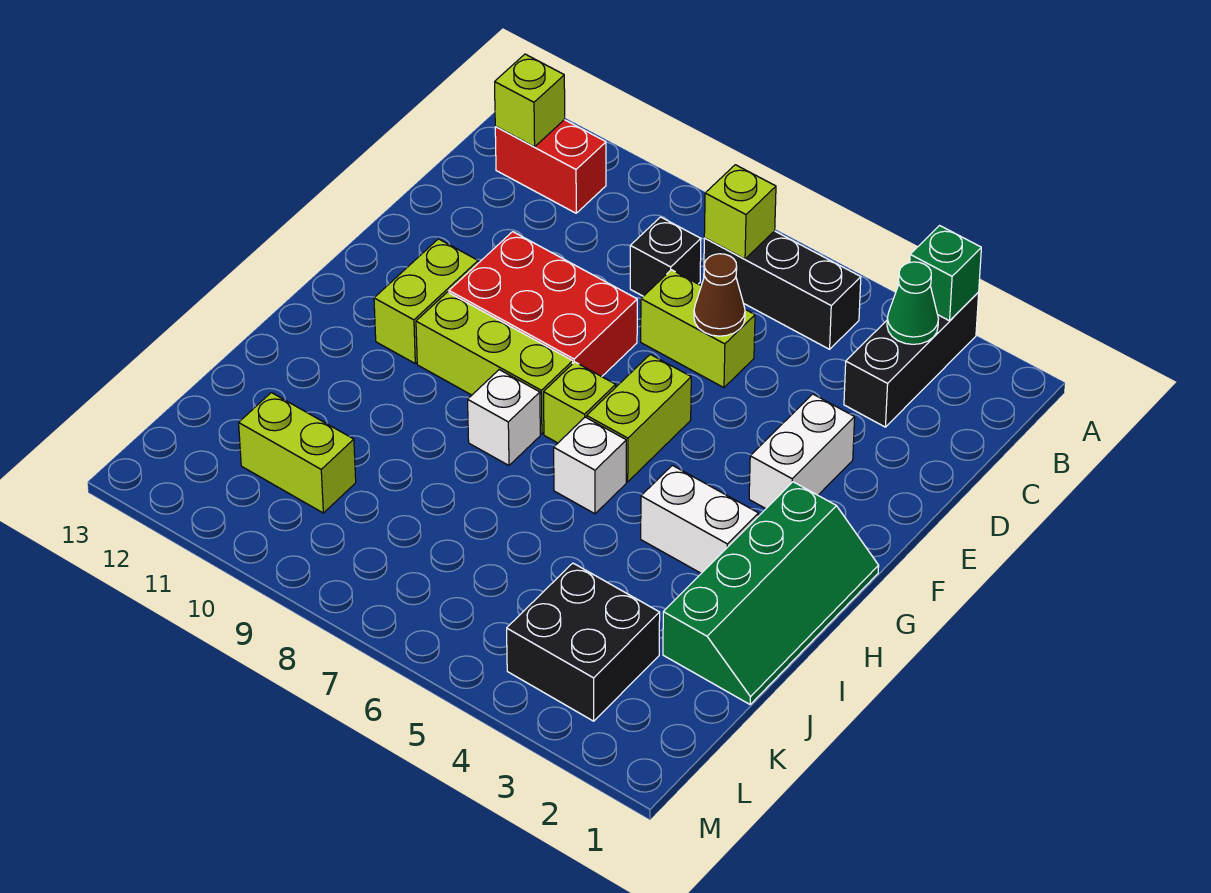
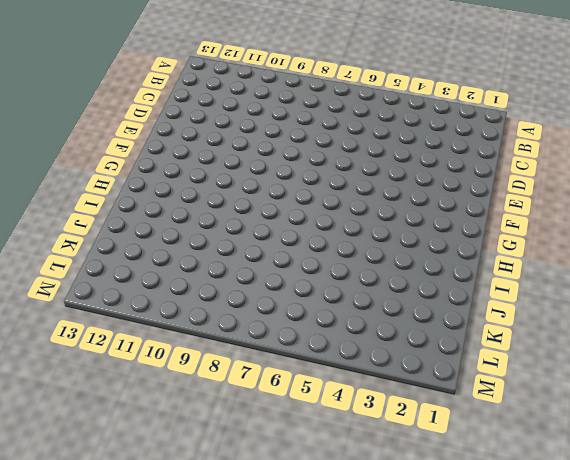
none -> black 1x3 brick [844,292,979,427]
none -> black 1x3 brick [704,231,861,349]
none -> red 1x2 brick [495,120,606,213]

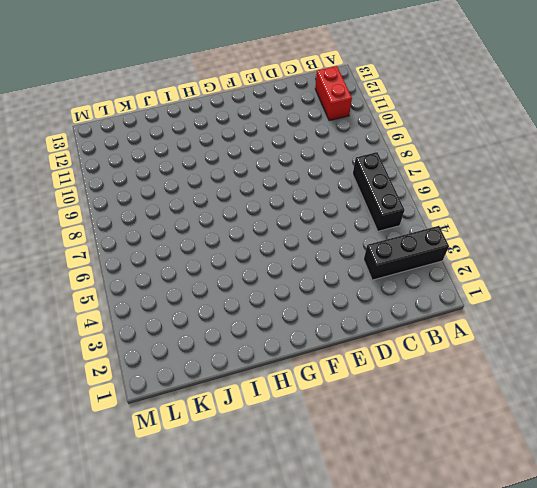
none -> black 1x1 brick [630,217,701,296]
none -> lime 1x2 brick [641,270,755,388]
none -> white 1x2 brick [749,394,855,509]

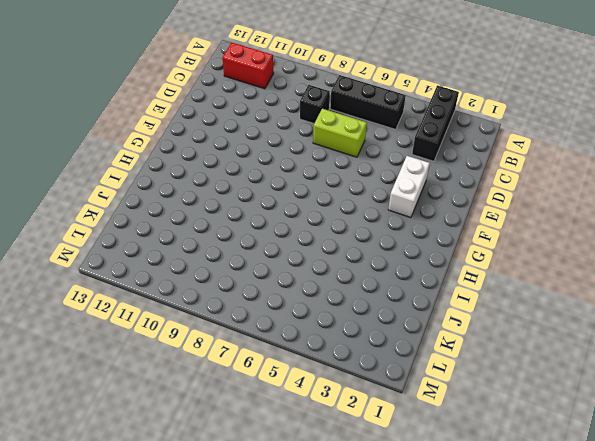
none -> red 2x3 brick [449,232,637,377]
none -> lime 1x2 brick [587,354,691,482]
none -> lime 1x2 brick [374,239,478,363]

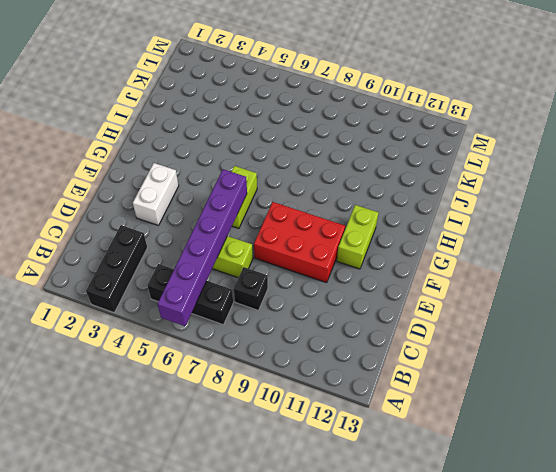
purple 1x6 brick [158,169,247,326] -> brown 1x1 cone [694,254,745,336]
none -> red 1x2 brick [495,120,606,213]
none -> green 2x4 slope [663,482,879,704]
none -> lime 1x1 brick [544,362,616,443]

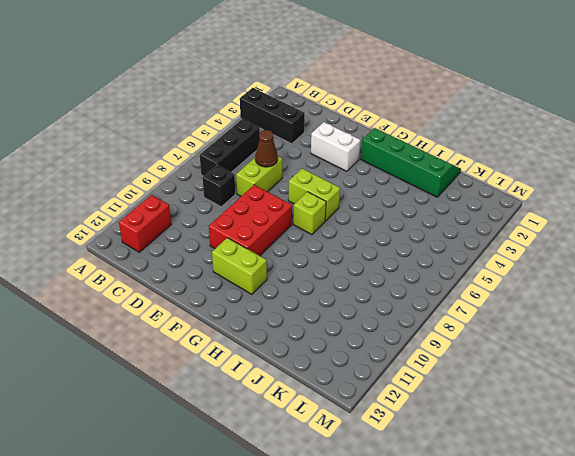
none -> lime 1x3 brick [416,292,573,434]
none -> white 1x2 brick [641,465,758,573]
none -> white 1x1 brick [554,417,626,514]

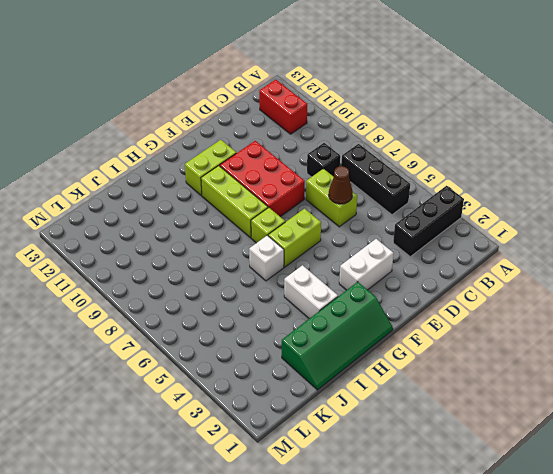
none -> white 1x1 brick [468,370,540,465]
none -> black 2x2 brick [507,563,660,721]
none -> lime 1x2 brick [239,393,356,513]

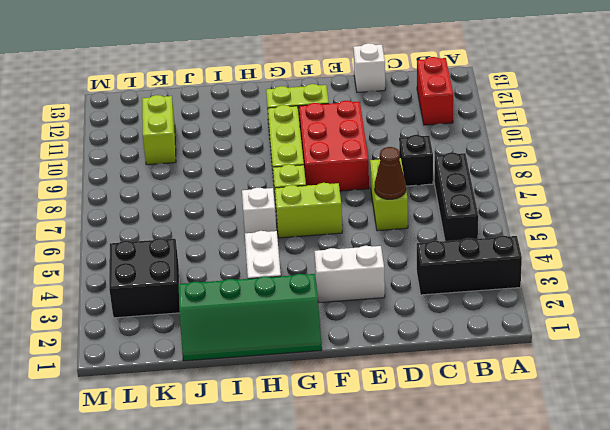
white 1x1 brick [353,43,385,92] -> white 1x1 brick moved to [468,370,540,465]
none -> green 1x1 brick [910,226,981,321]
none -> green 1x1 cone [887,262,938,344]
none -> lime 1x1 brick [704,165,776,259]

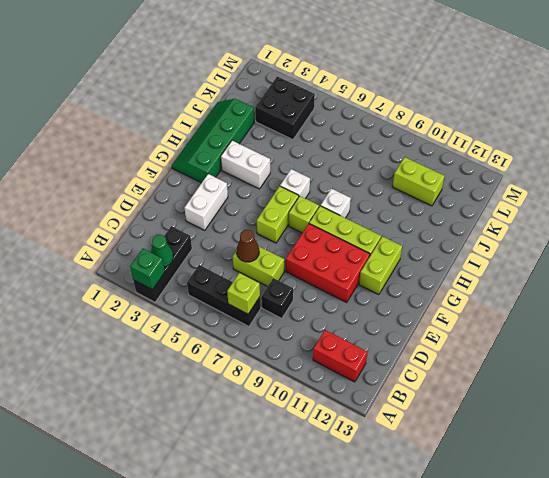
none -> lime 1x1 brick [495,54,565,147]

